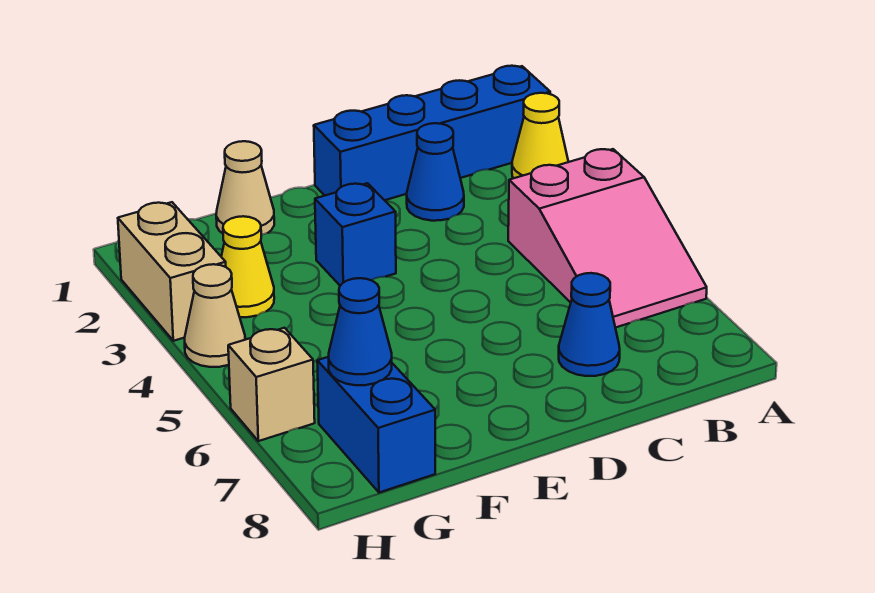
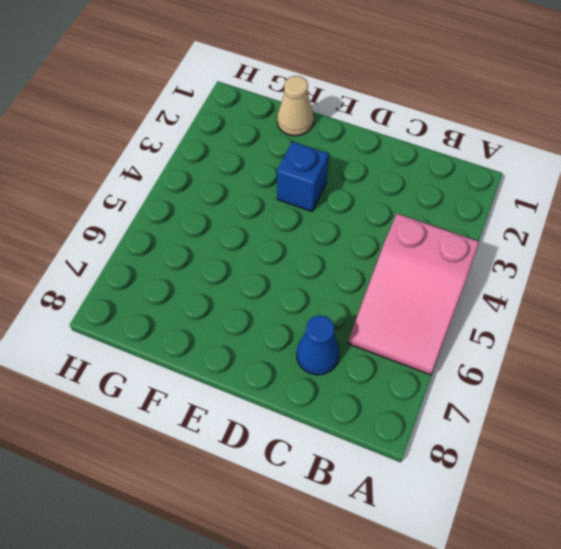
none -> blue 1x4 brick [314,66,550,200]
none -> yellow 1x1 cone [512,93,568,178]
none -> blue 1x1 cone [407,123,464,221]

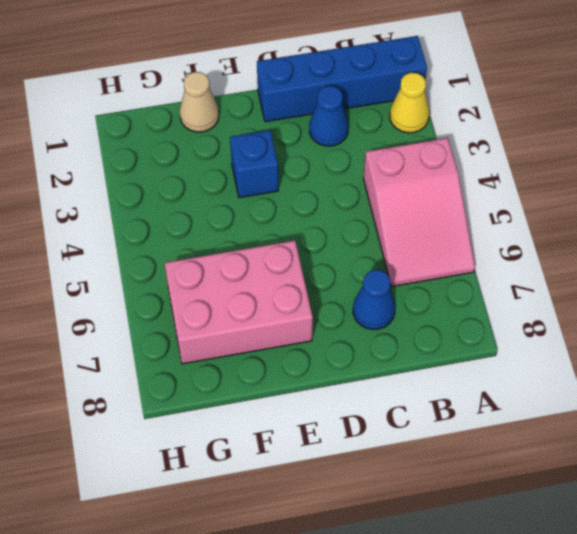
pink 2x3 brick [165,241,313,364] -> blue 1x2 brick [317,357,435,493]
none -> yellow 1x1 cone [221,216,274,317]
none -> tan 1x2 brick [118,202,226,341]
none -> tan 1x1 cone [185,264,245,367]

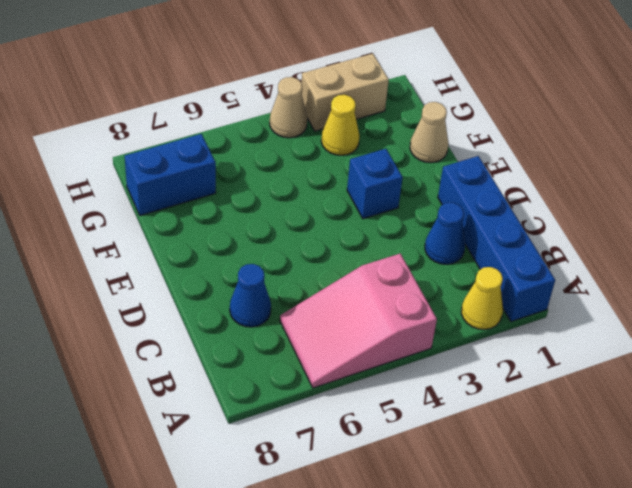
none -> tan 1x1 brick [228,328,315,441]
none -> blue 1x1 cone [329,278,392,385]

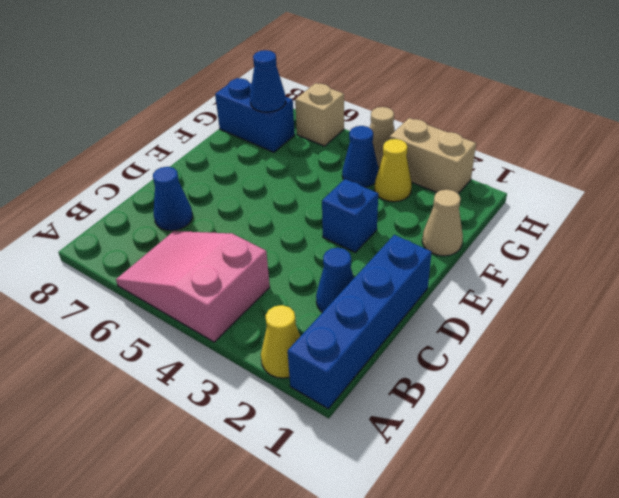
blue 1x1 cone [342,126,379,187] -> none

